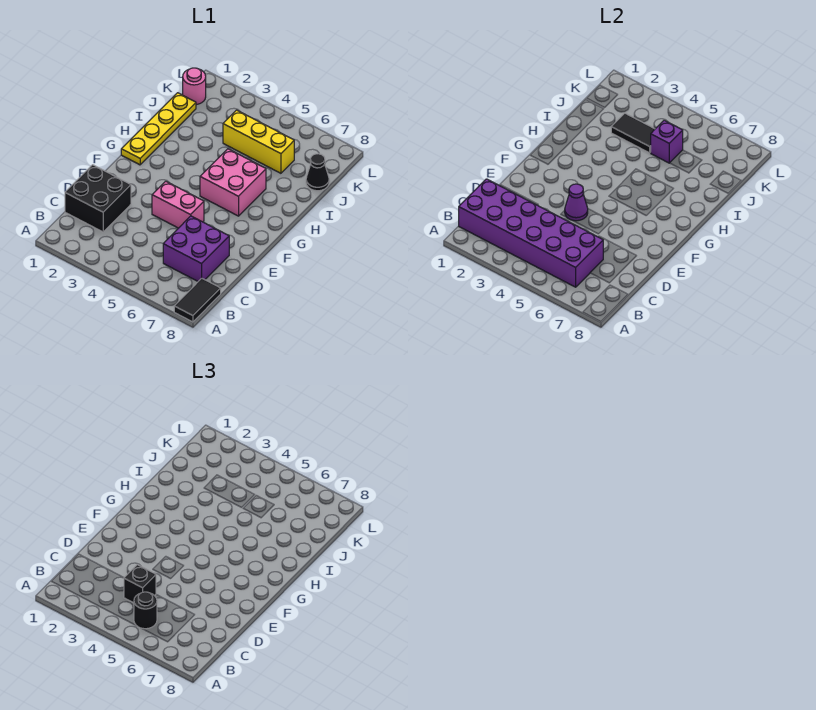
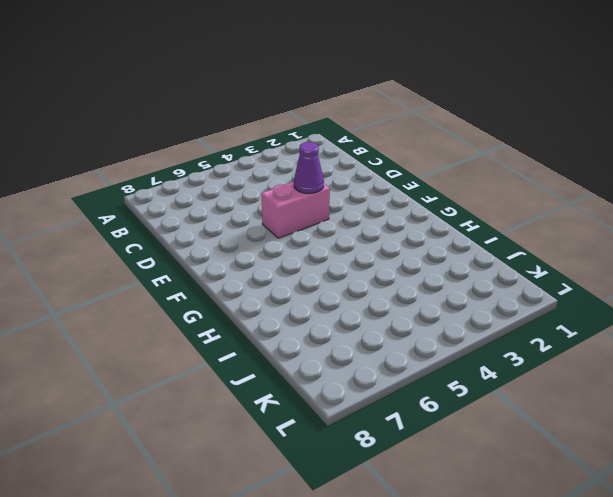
none -> black 1x2 tile [174,278,221,322]
none -> black 2x2 brick [65,165,131,232]
none -> purple 2x2 brick [163,216,229,281]

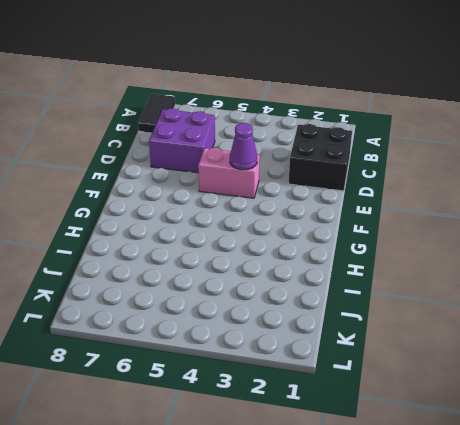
none -> yellow 1x4 plate [121,93,196,165]
none -> pink 2x2 brick [200,149,266,216]
none -> yellow 1x3 brick [223,110,294,173]

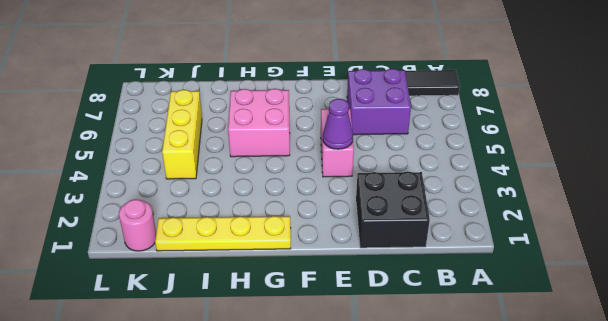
none -> black 1x1 cone [306,154,329,191]
none -> purple 2x6 brick [459,179,603,287]
none -> black 1x2 tile [611,113,655,153]

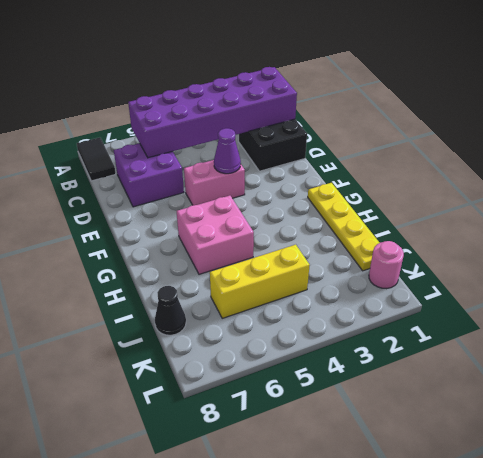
none -> black 1x2 tile [611,113,655,153]
none -> purple 1x1 brick [651,120,683,163]
none -> black 1x1 round brick [134,592,157,629]

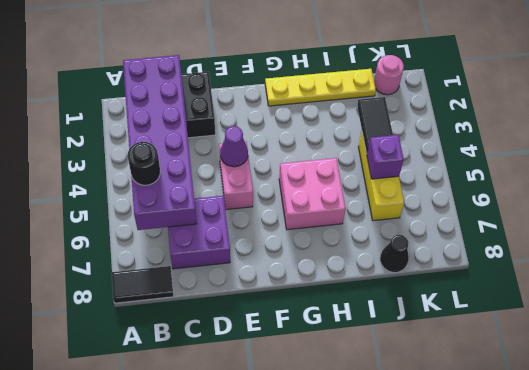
none -> black 1x1 brick [124,565,156,603]

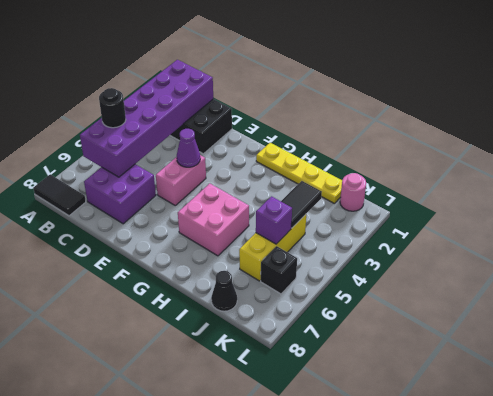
black 1x1 brick [261,246,297,294] -> black 1x1 brick moved to [124,565,156,603]

